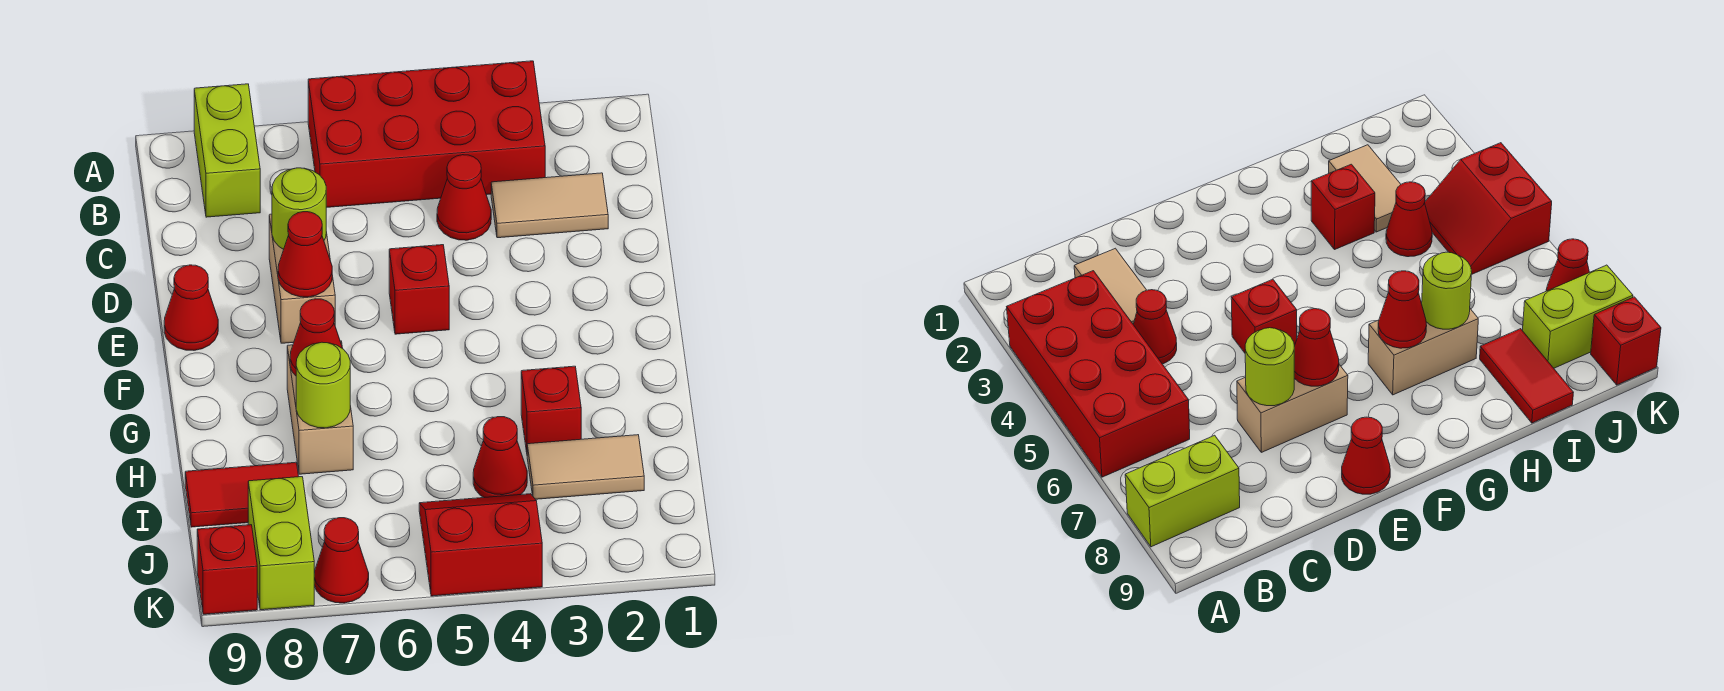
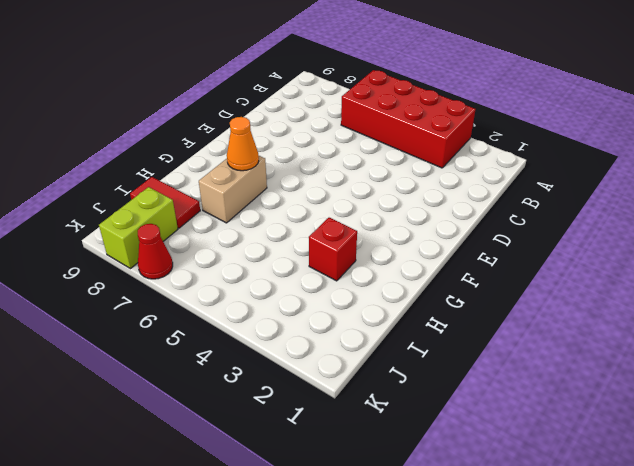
orange 1x1 cone [227,117,259,171] -> red 1x1 cone [290,299,343,376]
none -> lime 1x2 brick [194,84,260,217]
none -> tan 1x2 tile [491,173,608,238]
none -> red 1x1 cone [437,155,491,240]

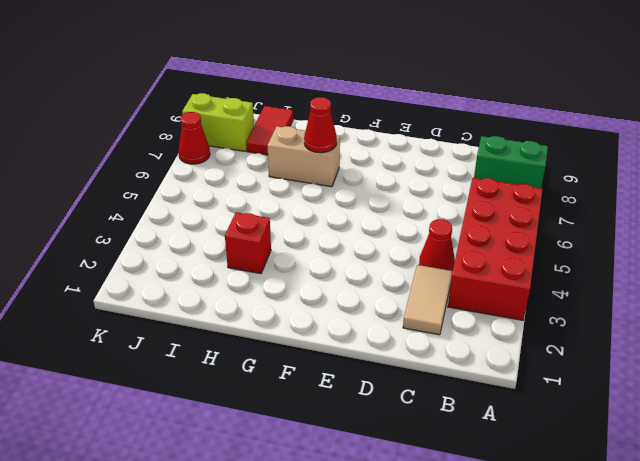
green 1x2 brick [474,136,548,188] -> lime 1x2 brick [194,84,260,217]
none -> tan 1x2 brick [269,214,335,343]
none -> red 1x1 brick [389,245,449,334]
none -> red 1x1 cone [164,265,218,350]

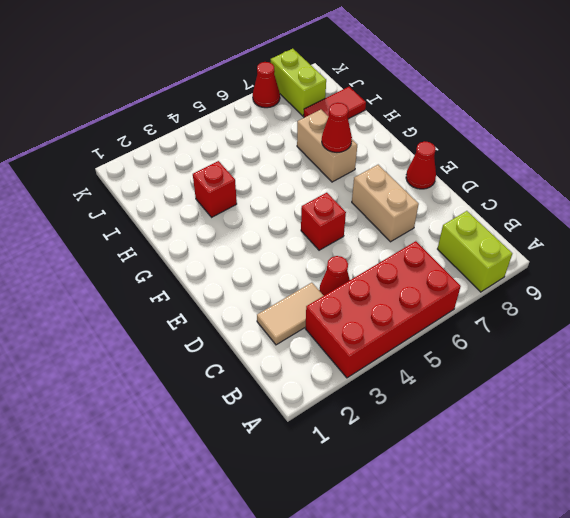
none -> tan 1x2 tile [527,435,644,499]
none -> red 1x1 cone [473,417,527,497]
none -> red 2x2 slope [419,494,542,596]

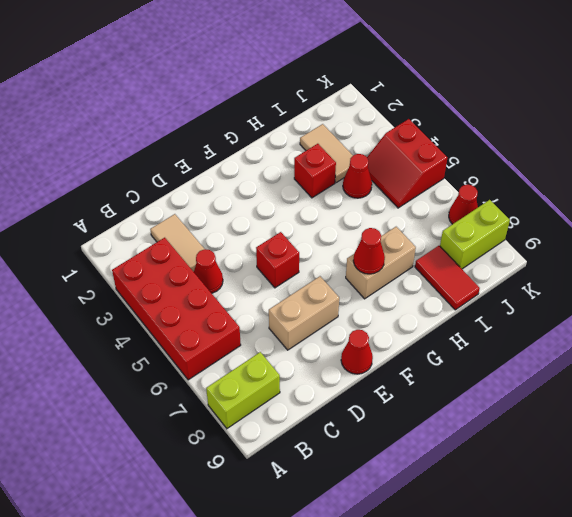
none -> red 1x1 brick [197,525,257,614]
none -> lime 1x1 round brick [272,168,326,249]
none -> red 1x1 cone [278,212,332,297]

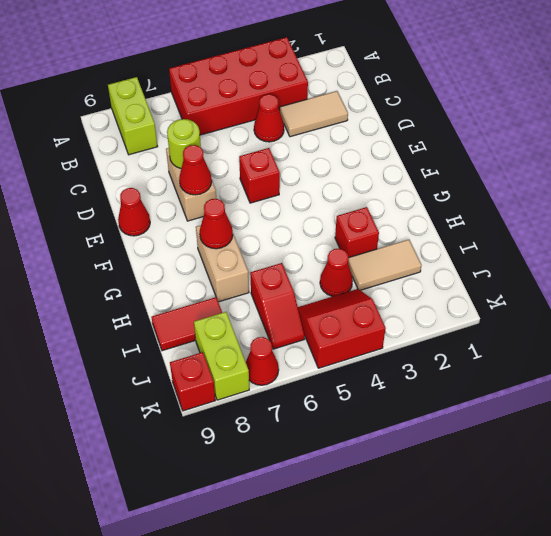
red 1x2 slope [250,263,305,349] -> none
none -> lime 1x1 round brick [296,342,350,428]

